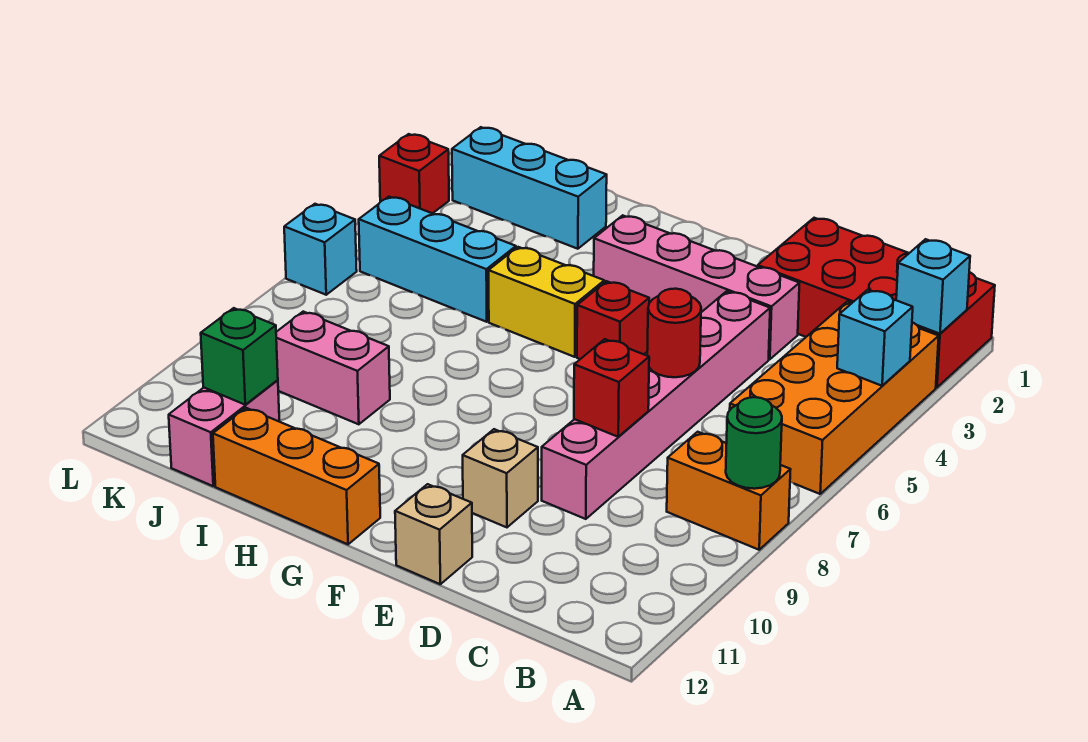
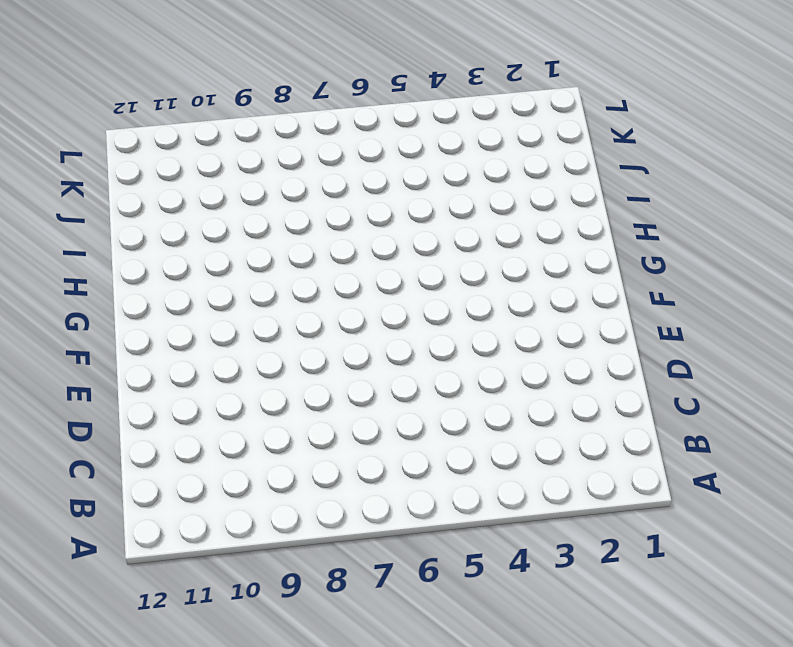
none -> red 2x4 brick [758,218,995,387]
none -> orange 2x4 brick [730,301,939,494]
none -> orange 1x2 brick [667,432,791,550]

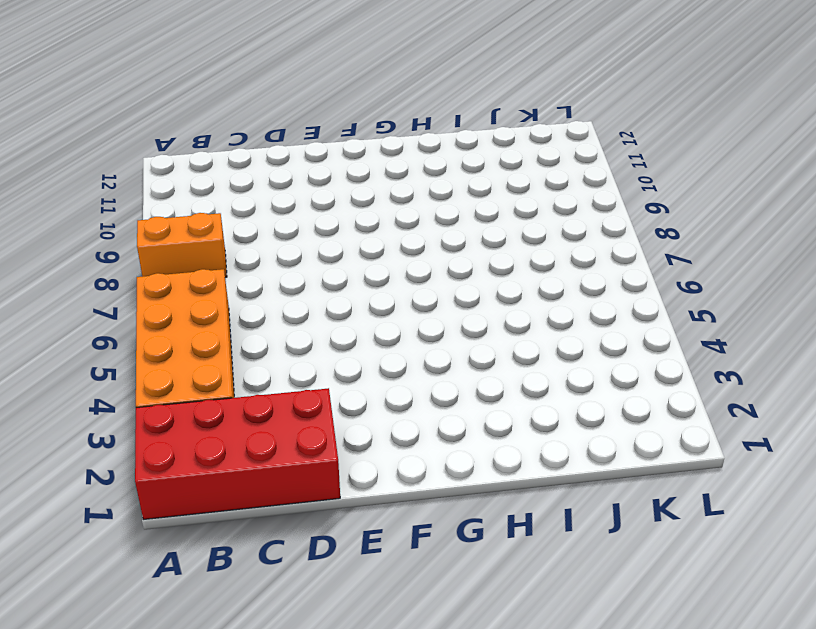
none -> pink 1x4 brick [594,215,799,359]
none -> pink 1x6 brick [542,291,770,519]
none -> tan 1x1 brick [463,429,538,527]

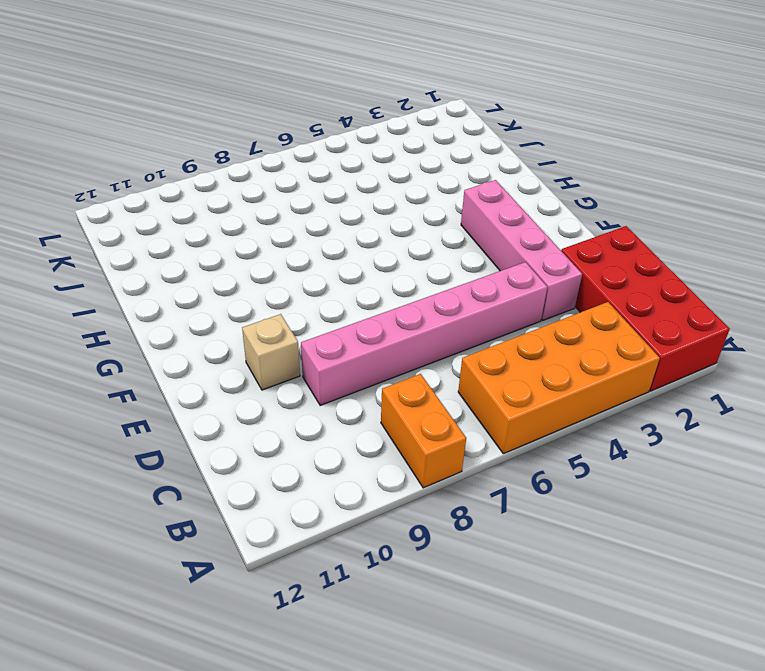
none -> tan 1x1 brick [395,484,472,584]
none -> red 1x1 brick [577,281,649,359]
none -> yellow 1x2 brick [489,247,604,357]

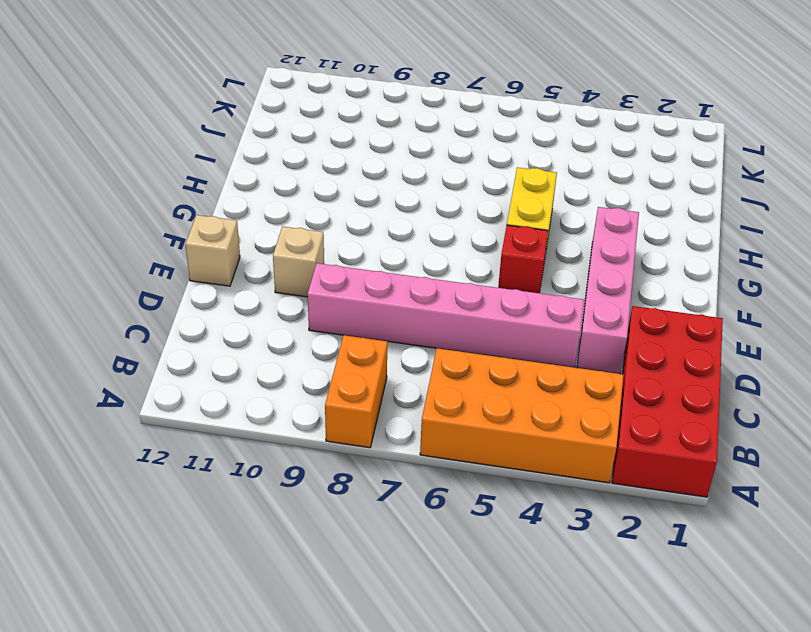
none -> orange 1x3 brick [213,408,380,544]
none -> cyan 1x3 brick [452,127,607,249]
none -> cyan 1x3 brick [359,197,516,322]

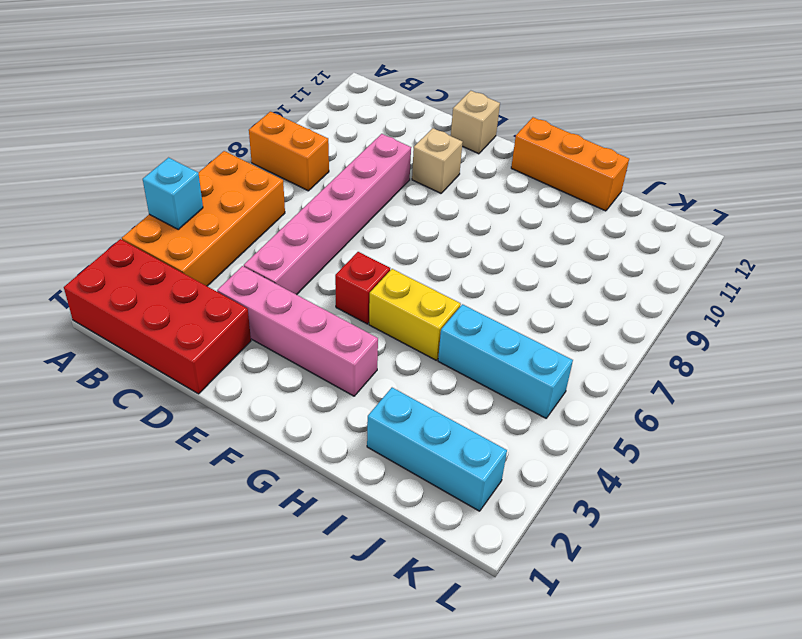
none -> pink 1x2 brick [276,312,390,424]
none -> pink 1x2 brick [169,380,279,486]
none -> red 1x1 brick [379,134,449,213]

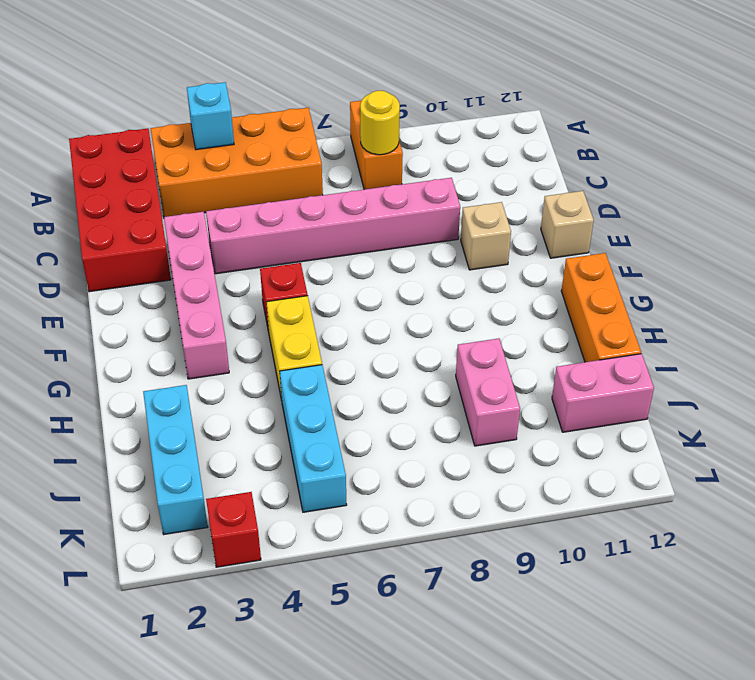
yellow 1x1 round brick [360,91,400,155] -> none
none -> cyan 1x1 brick [284,204,357,295]
none -> cyan 1x1 brick [896,239,970,334]
none -> green 1x1 round brick [726,397,782,489]

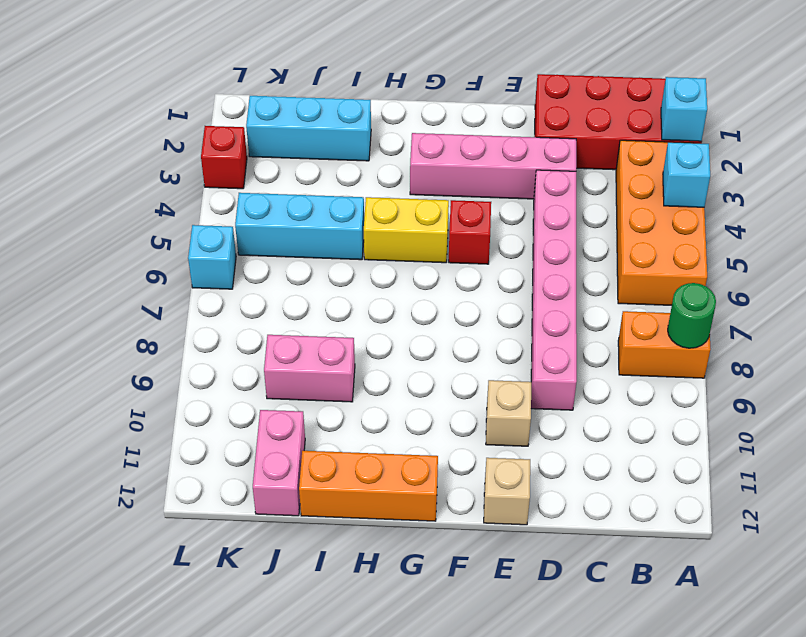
none -> red 1x1 round brick [647,289,701,377]
none -> red 1x1 brick [574,339,649,437]
none -> green 1x1 brick [201,308,278,405]

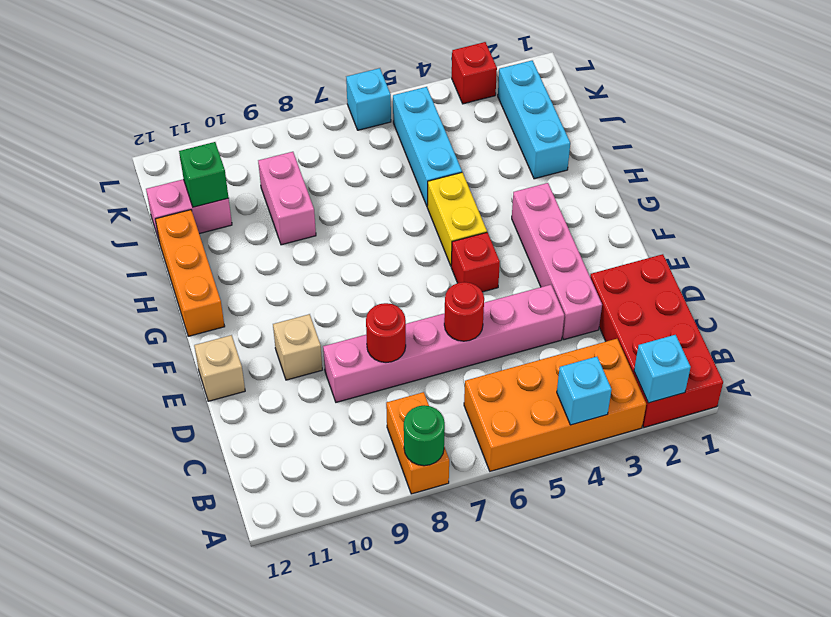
red 1x1 round brick [366,303,406,362] -> red 1x1 brick [574,339,649,437]

